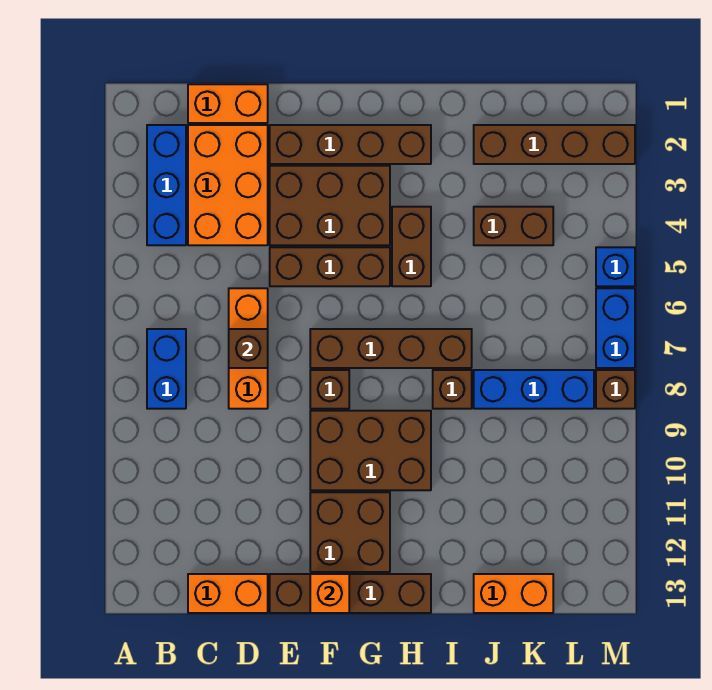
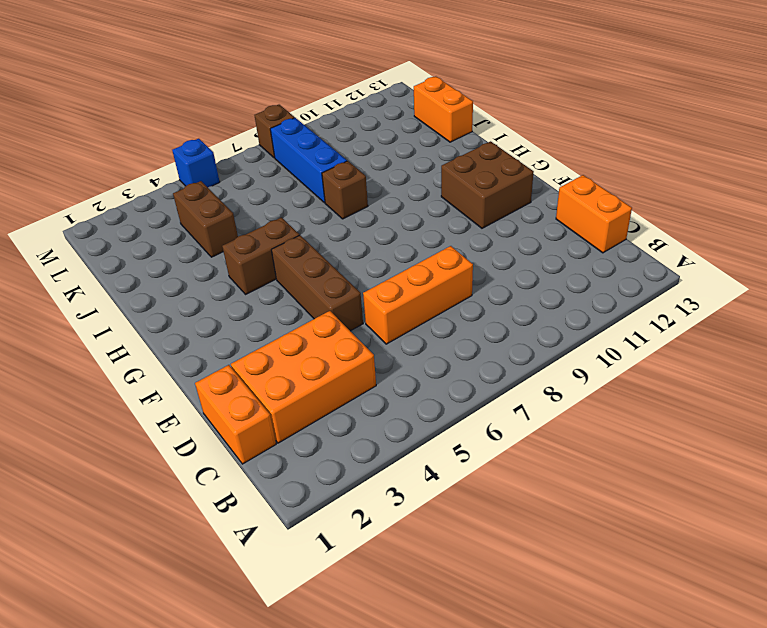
none -> blue 1x3 brick [147,125,186,245]
none -> blue 1x2 brick [147,329,186,409]
none -> brown 1x4 brick [270,125,431,164]

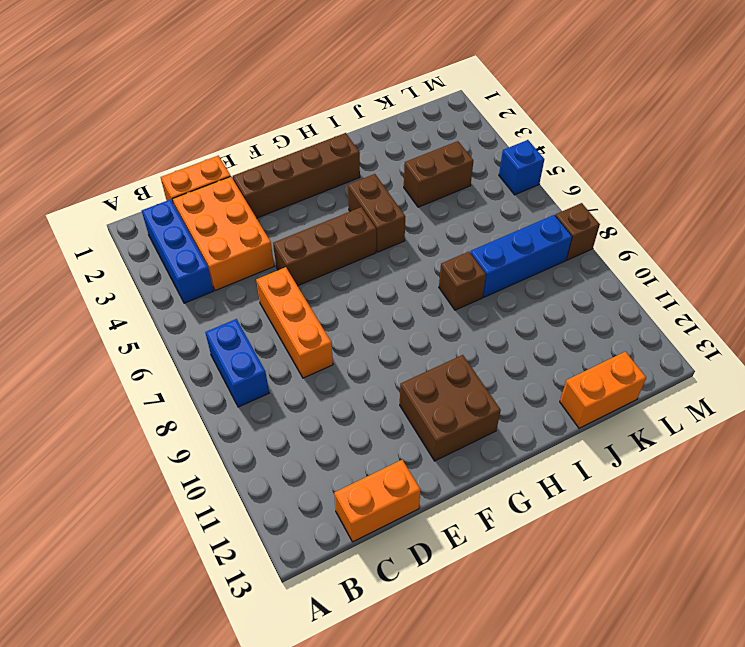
none -> brown 2x3 brick [270,166,390,245]
none -> brown 1x4 brick [270,574,431,613]
none -> brown 1x4 brick [310,329,472,368]

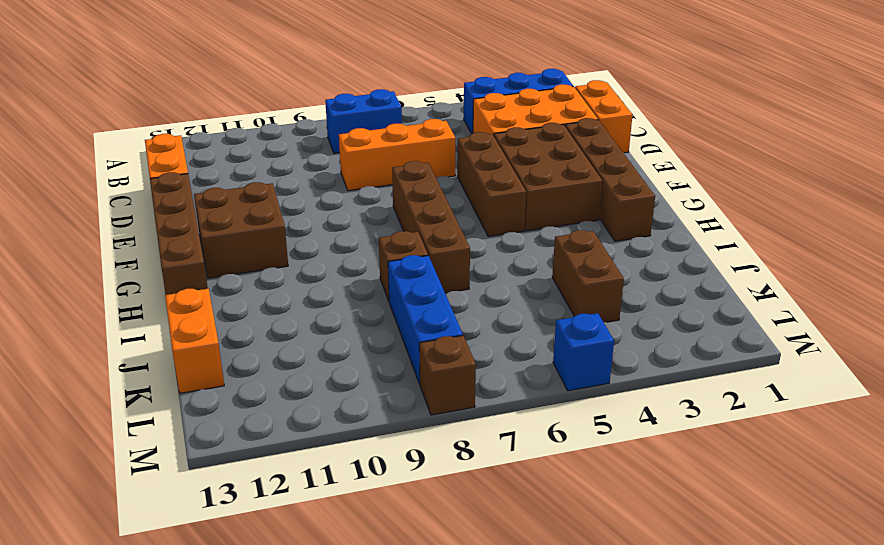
none -> brown 1x1 brick [310,370,349,409]
none -> brown 2x3 brick [310,411,431,490]
none -> brown 1x2 brick [392,207,431,286]

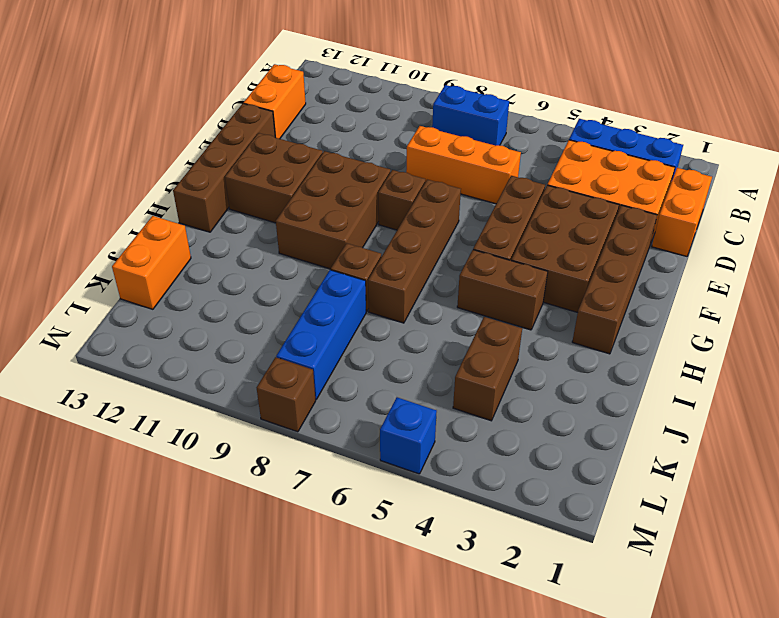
none -> brown 1x4 brick [474,125,635,164]
none -> blue 1x2 brick [596,288,635,368]
none -> brown 1x1 brick [229,329,268,368]

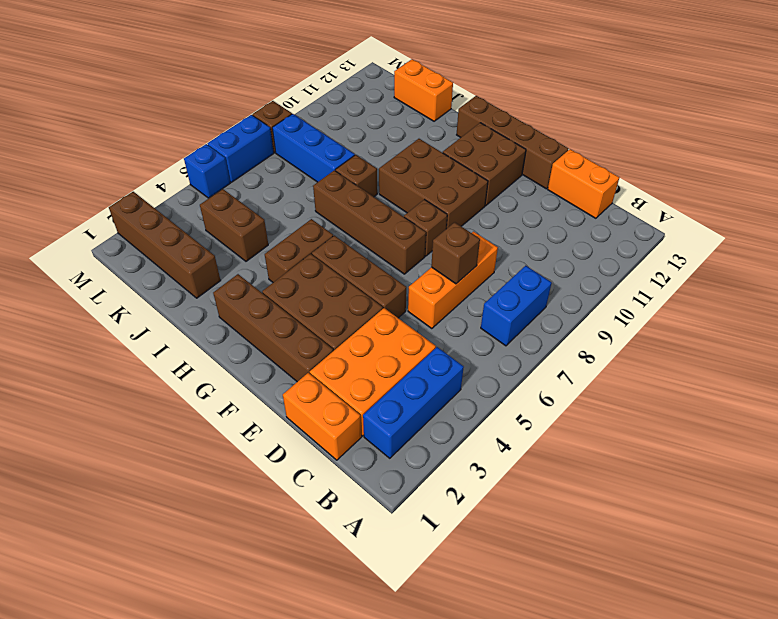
none -> orange 1x1 brick [310,574,349,613]

